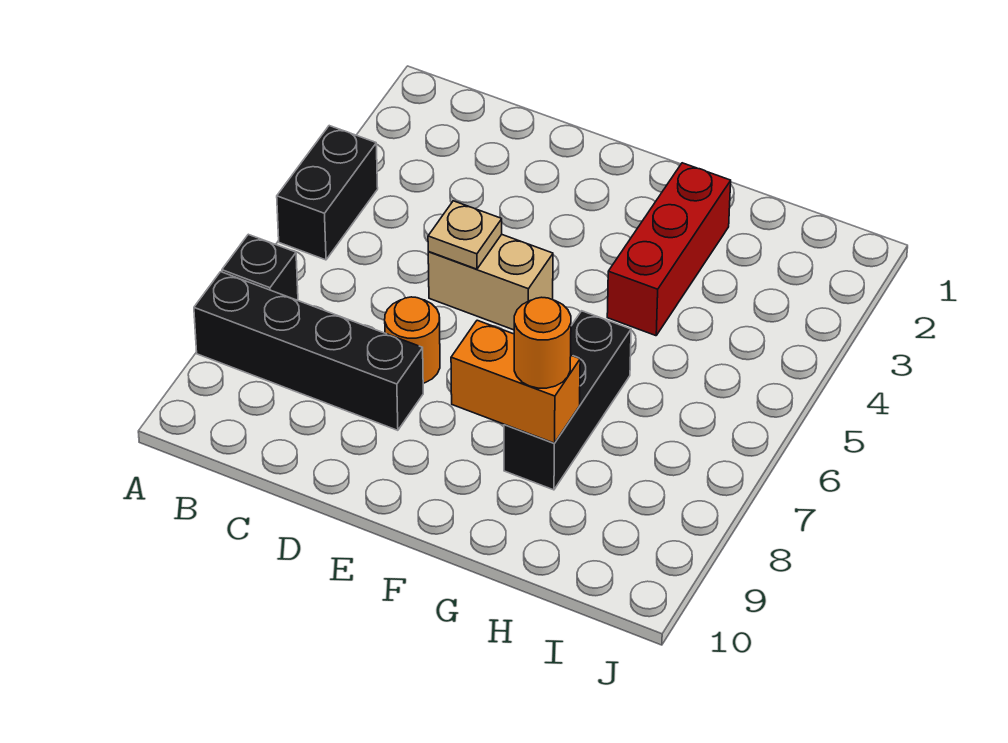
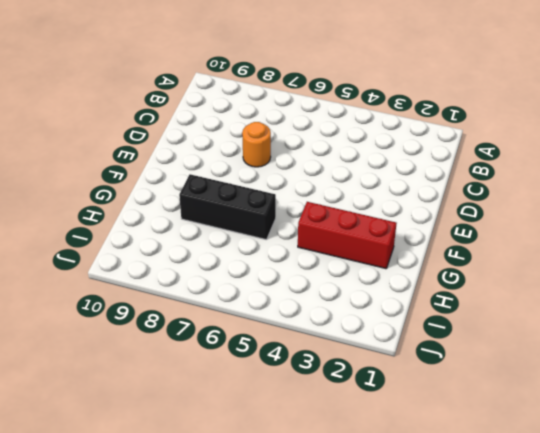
none -> black 1x2 brick [277,126,378,260]
none -> black 1x1 brick [222,234,298,300]

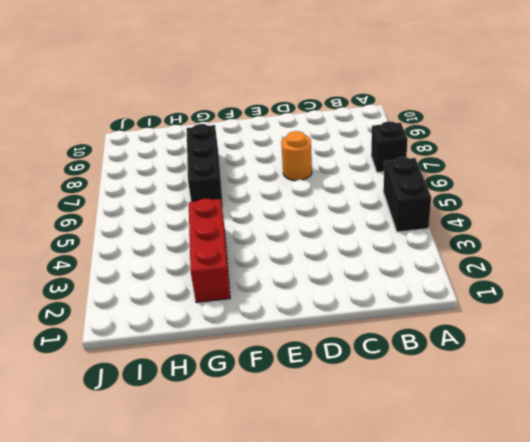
none -> black 1x4 brick [194,272,423,430]
none -> tan 1x2 brick [428,234,553,330]

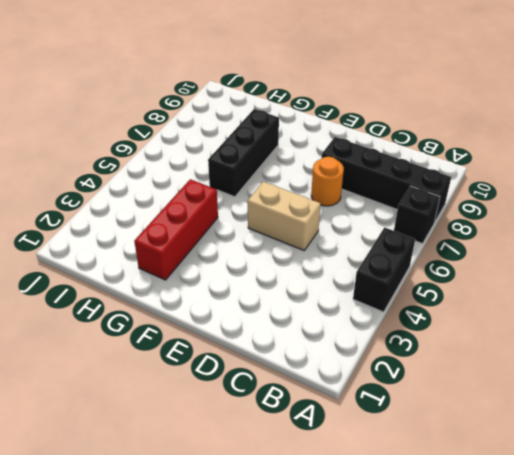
none -> tan 1x1 plate [428,201,502,269]
none -> orange 1x2 brick [451,320,580,443]

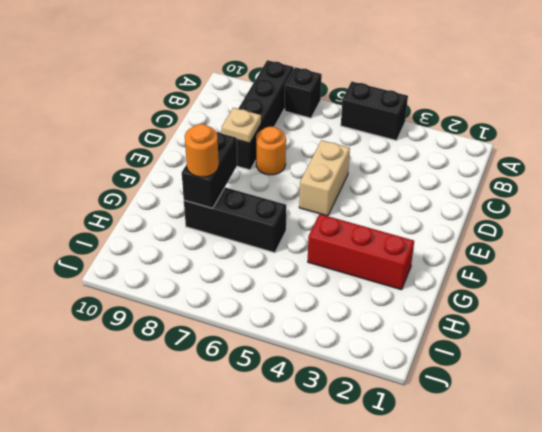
tan 1x1 plate [222,108,261,143] -> tan 1x1 plate moved to [428,201,502,269]
black 1x2 brick [182,132,237,208] -> orange 1x2 brick [451,320,580,443]

